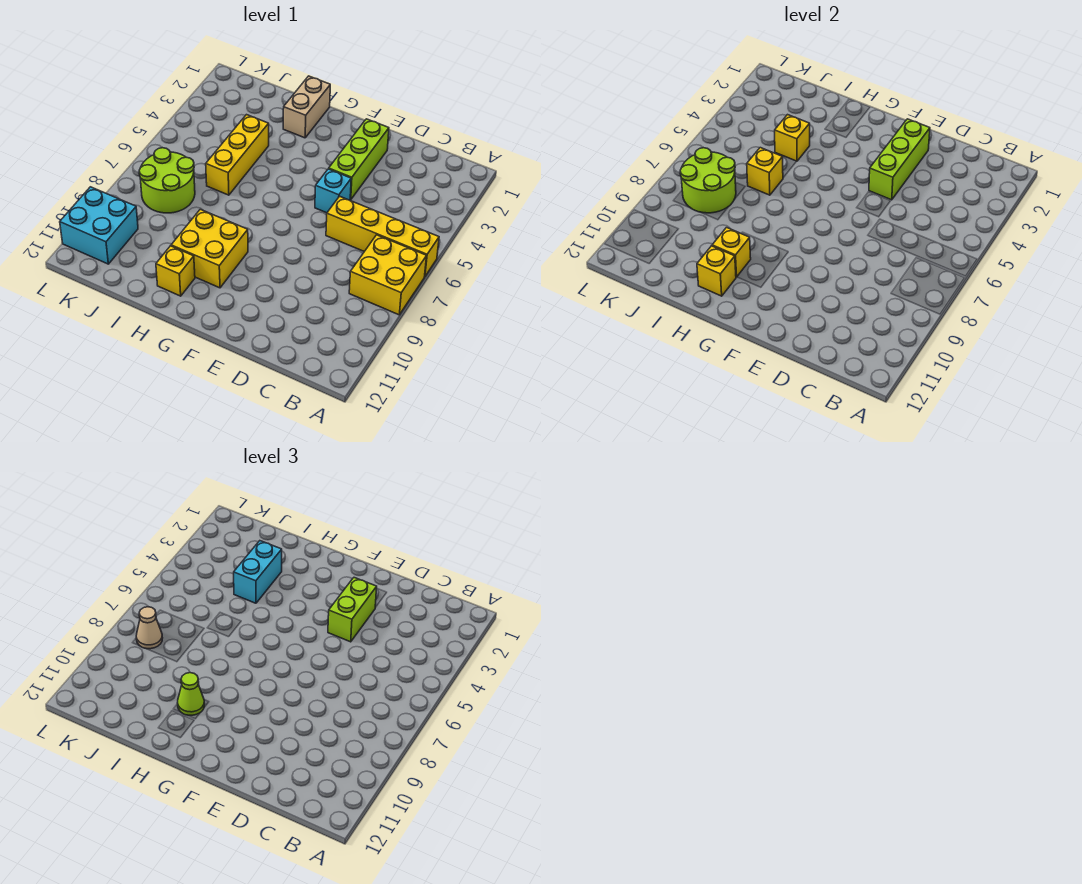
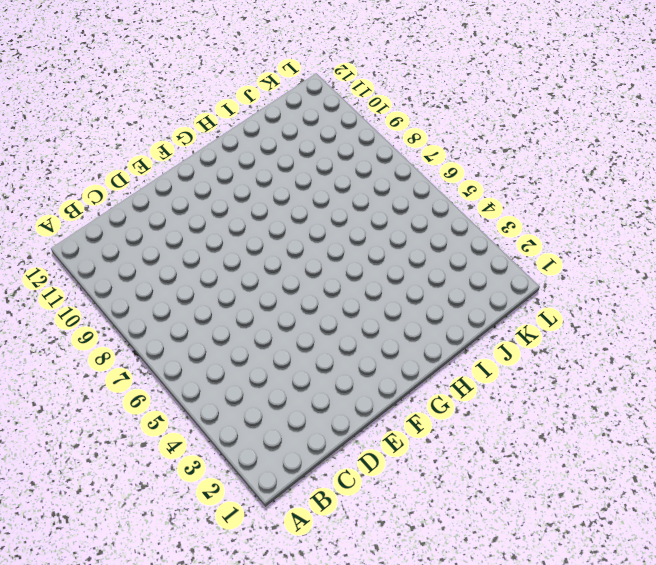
none -> yellow 1x4 brick [326,196,439,276]
none -> yellow 2x2 brick [349,235,427,315]
none -> lime 1x3 brick [329,119,389,200]

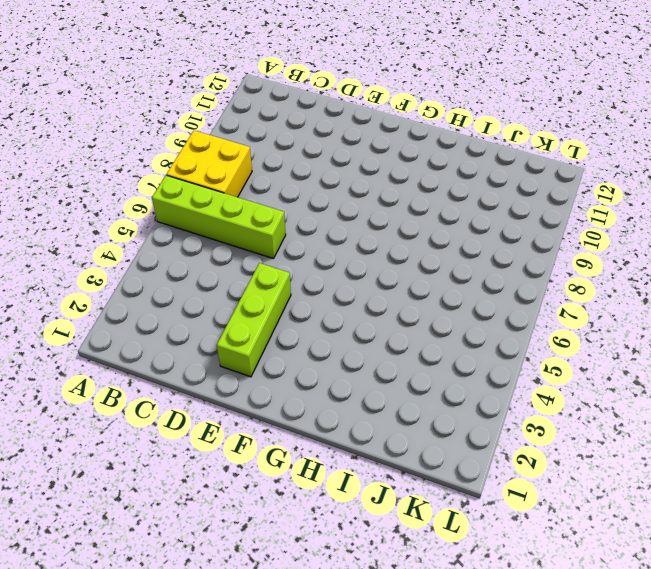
lime 1x4 brick [152,175,286,259] -> yellow 1x4 brick [326,196,439,276]
none -> cyan 1x1 brick [315,169,351,213]
none -> yellow 2x2 brick [171,209,248,288]
none -> tan 1x2 brick [283,76,330,138]

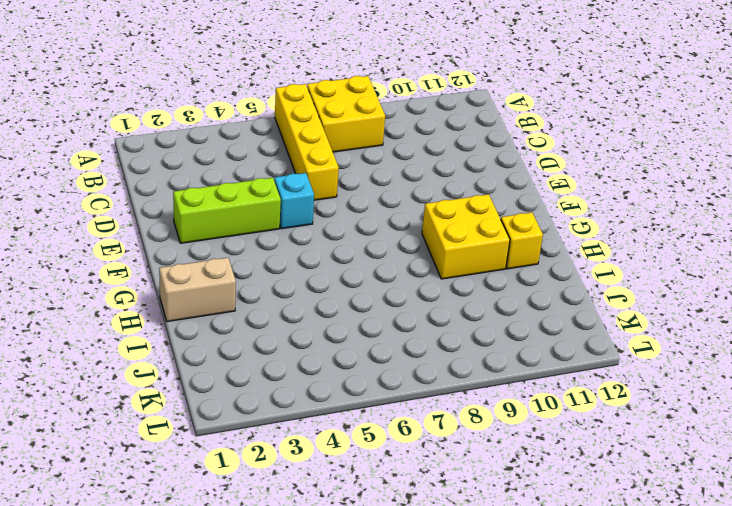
none -> yellow 1x3 brick [206,115,269,195]
none -> lime 2x2 round brick [139,148,195,213]
none -> cyan 2x2 brick [60,187,138,264]

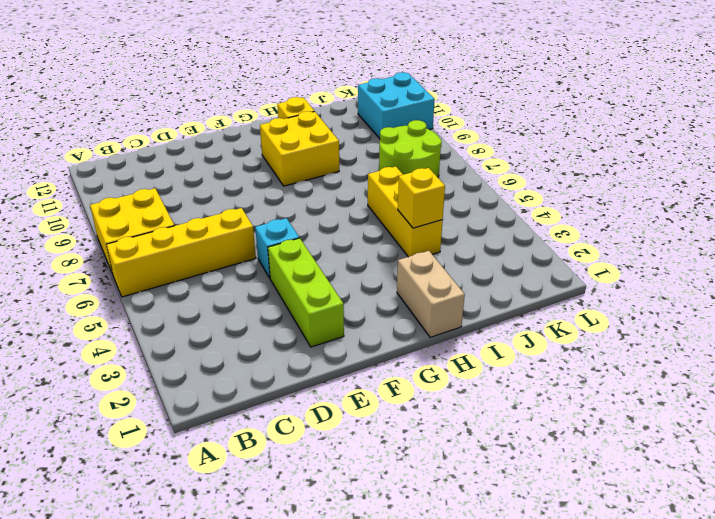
none -> lime 1x3 brick [869,119,930,200]
none -> yellow 1x1 brick [712,228,751,277]
none -> yellow 1x1 brick [697,246,736,296]

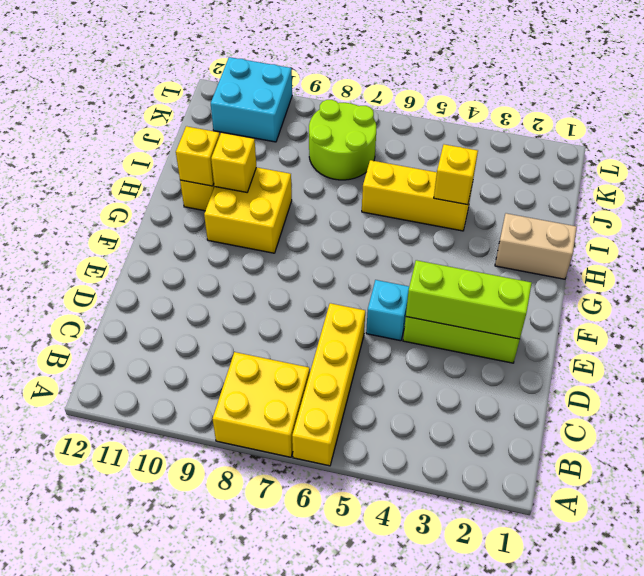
none -> yellow 1x1 brick [747,148,783,195]
none -> lime 2x2 round brick [680,148,736,213]
none -> lime 1x2 brick [328,578,377,642]

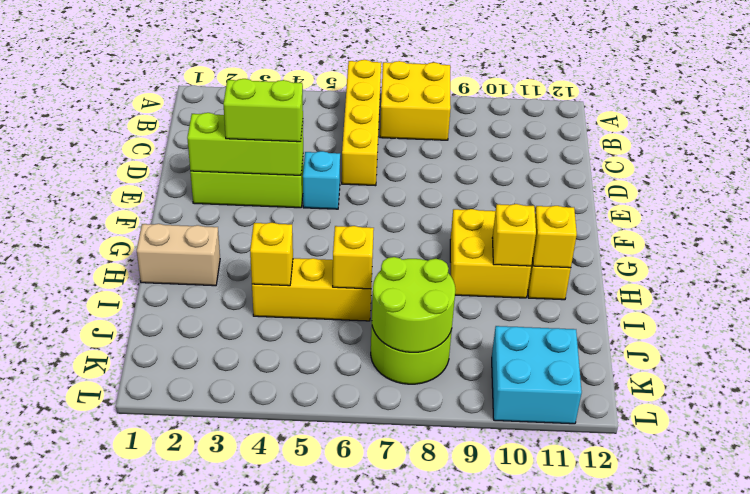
none -> lime 1x1 cone [178,673,204,715]
none -> cyan 1x2 brick [234,541,282,603]
none -> tan 1x1 cone [136,607,162,649]

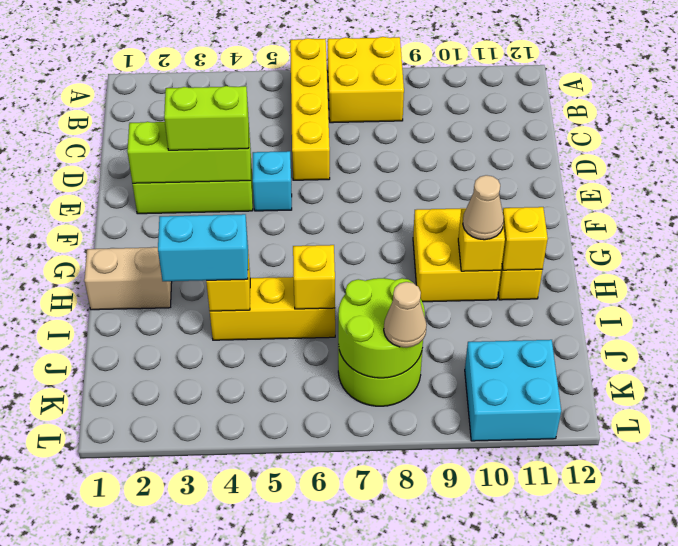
tan 1x1 cone [463,175,504,240] -> lime 1x1 cone [178,673,204,715]

